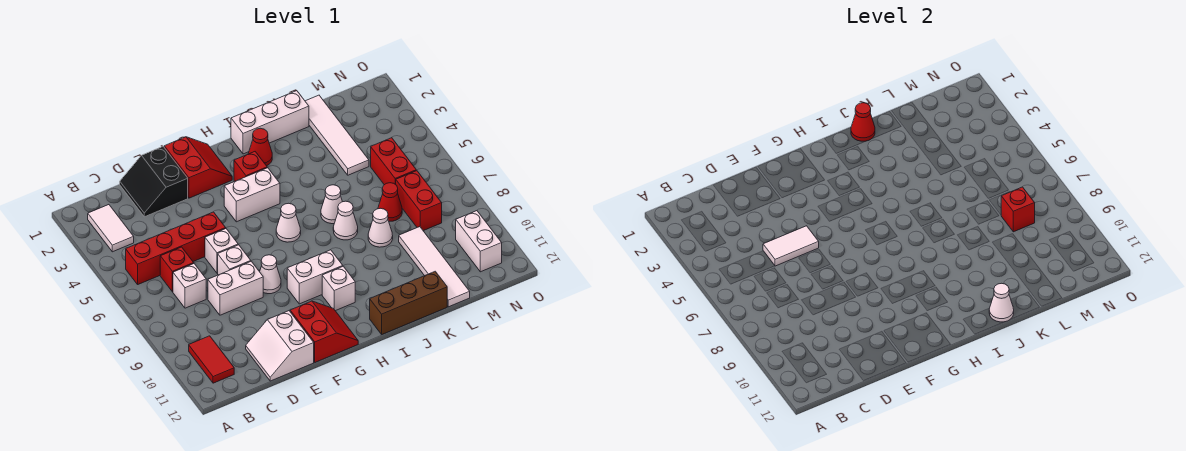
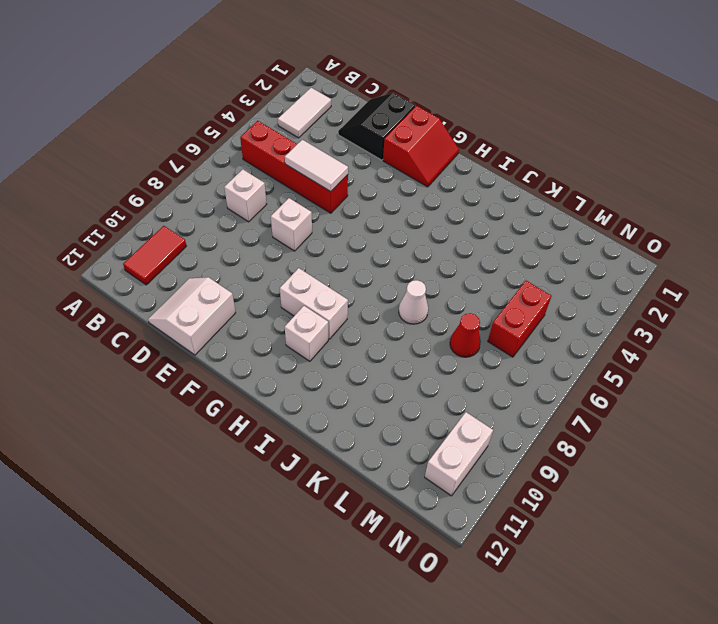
none -> red 1x1 brick [160,247,194,292]
none -> white 1x2 brick [208,261,263,315]
none -> white 1x1 brick [205,229,238,273]
none -> white 1x1 cone [260,255,281,294]

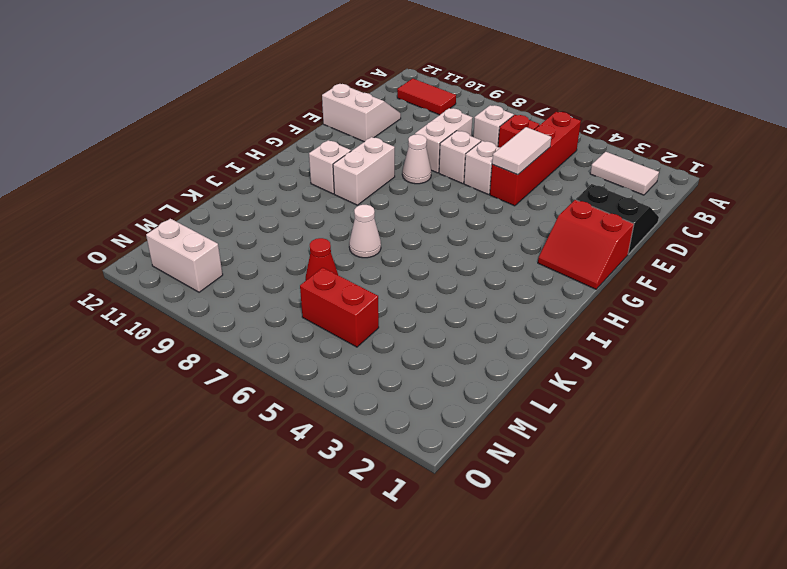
none -> red 2x2 slope [290,301,358,362]
none -> white 1x2 brick [224,168,280,222]
none -> red 1x1 brick [234,152,267,181]
none -> white 1x1 cone [276,203,301,242]

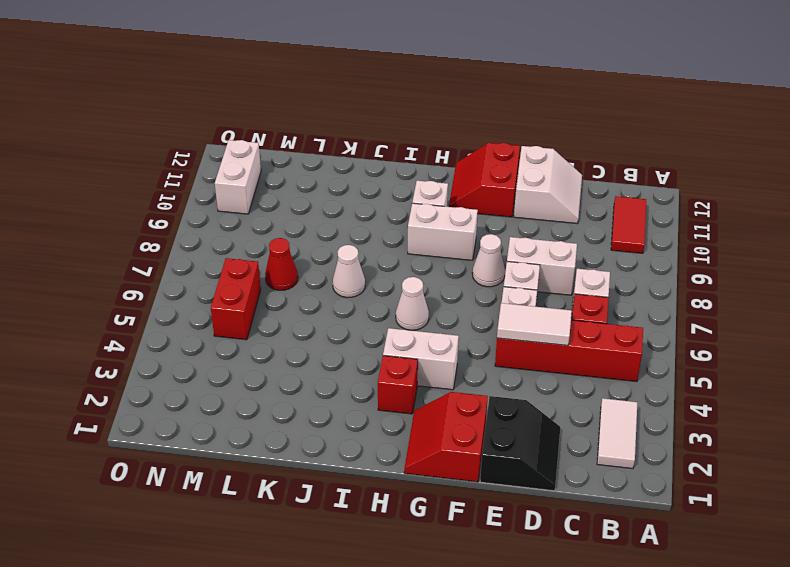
none -> white 1x3 brick [231,91,309,154]
none -> red 1x1 cone [248,128,272,166]
none -> brown 1x3 brick [370,271,447,334]
none -> white 1x1 cone [321,185,342,224]

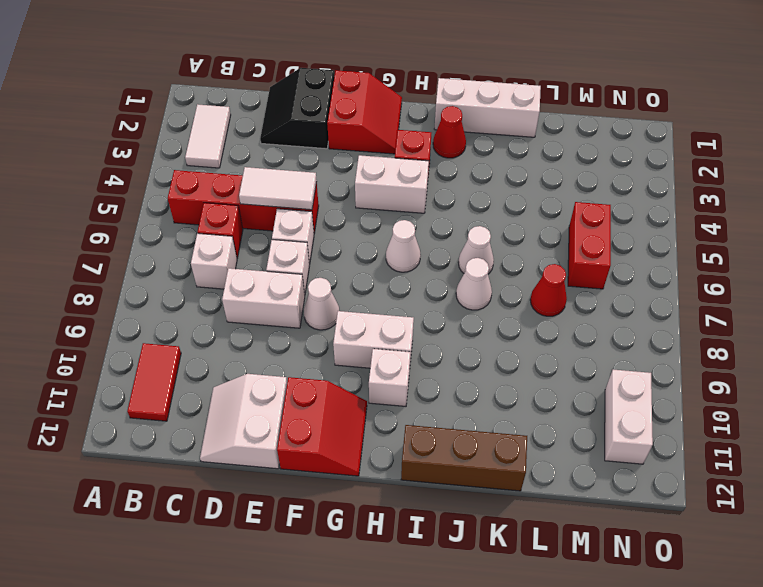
none -> white 1x1 cone [368,208,393,247]
none -> white 1x4 tile [305,95,369,175]
none -> white 1x4 tile [399,227,470,307]
none -> red 1x2 brick [395,171,442,231]

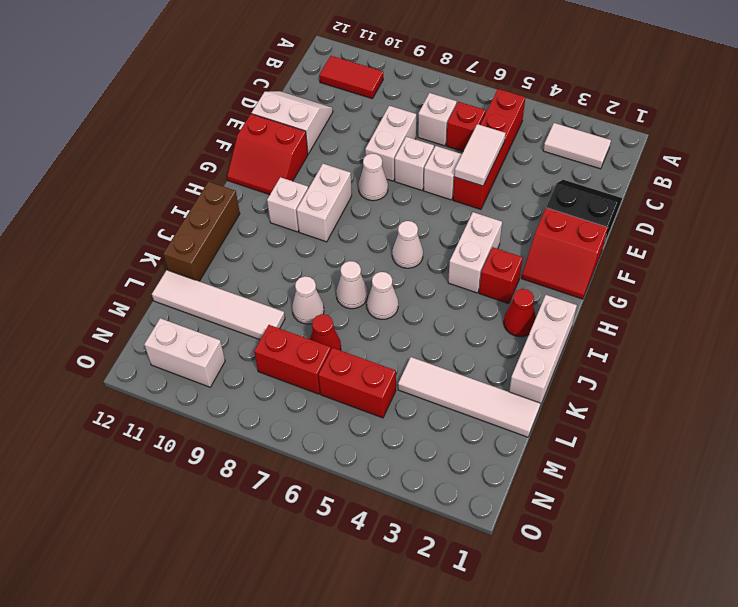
none -> red 1x1 cone [851,103,875,141]
none -> white 1x1 cone [989,283,1014,322]
none -> red 1x1 brick [1001,187,1035,232]

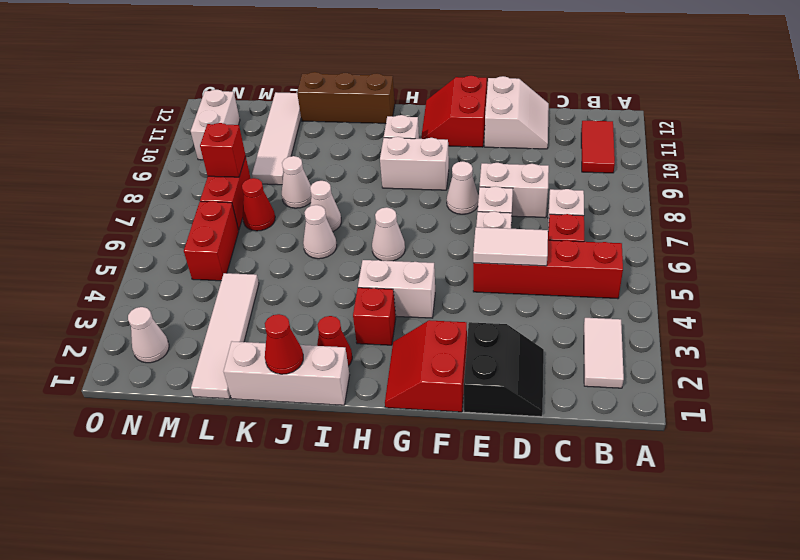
white 1x1 cone [128,307,169,363] -> white 1x1 cone moved to [989,283,1014,322]

